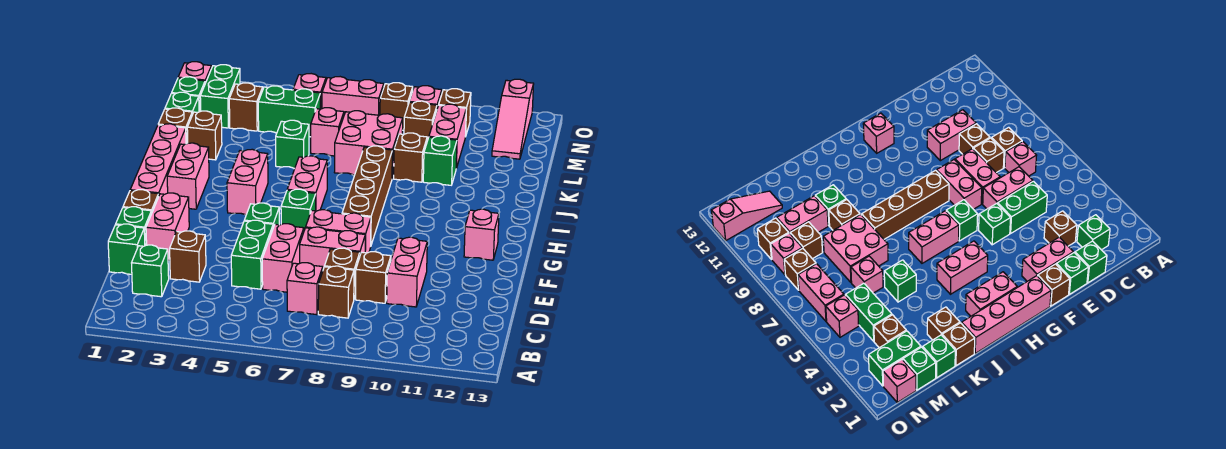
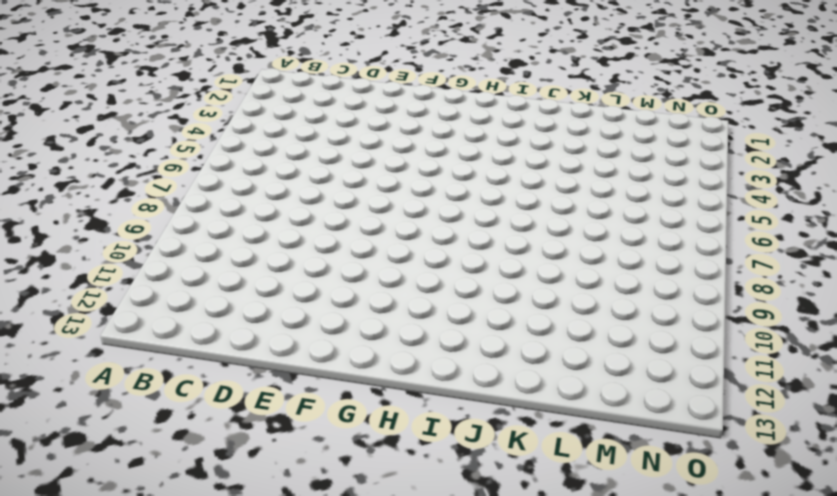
none -> green 1x1 brick [132,245,169,297]
none -> pink 1x1 brick [287,263,323,315]
none -> brown 1x1 brick [318,266,354,318]
none -> green 1x1 brick [108,224,145,274]

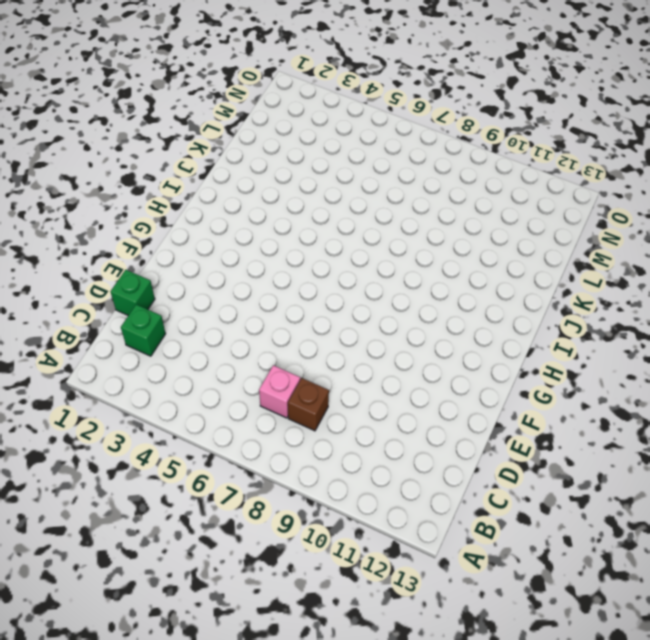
none -> brown 1x1 brick [170,231,206,282]
none -> green 1x2 brick [231,220,273,289]
none -> pink 1x2 brick [262,224,304,292]
none -> brown 1x1 brick [325,248,360,298]

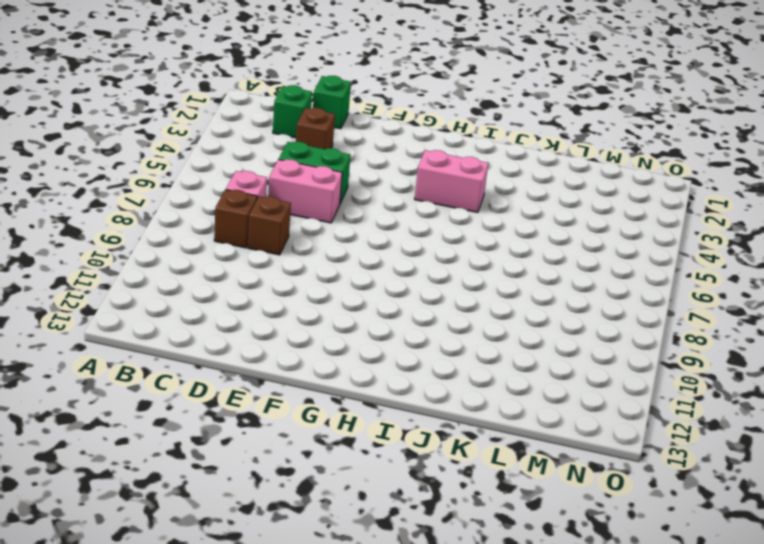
none -> brown 1x1 brick [356,252,391,303]
none -> pink 1x2 brick [387,237,427,307]
none -> green 1x1 brick [116,207,152,246]
none -> pink 1x2 brick [146,193,189,260]

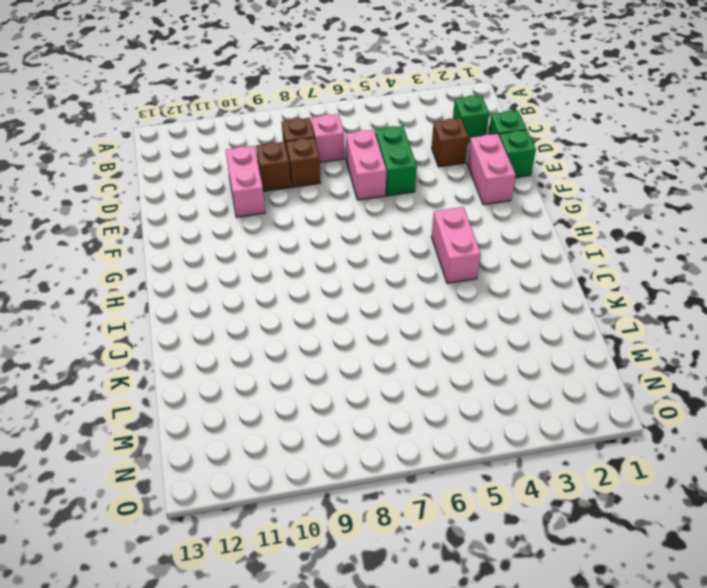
none -> pink 1x2 brick [300,227,365,269]
none -> brown 1x1 brick [123,190,159,213]
none -> green 1x1 brick [244,203,279,227]
none -> pink 1x2 brick [306,210,371,253]

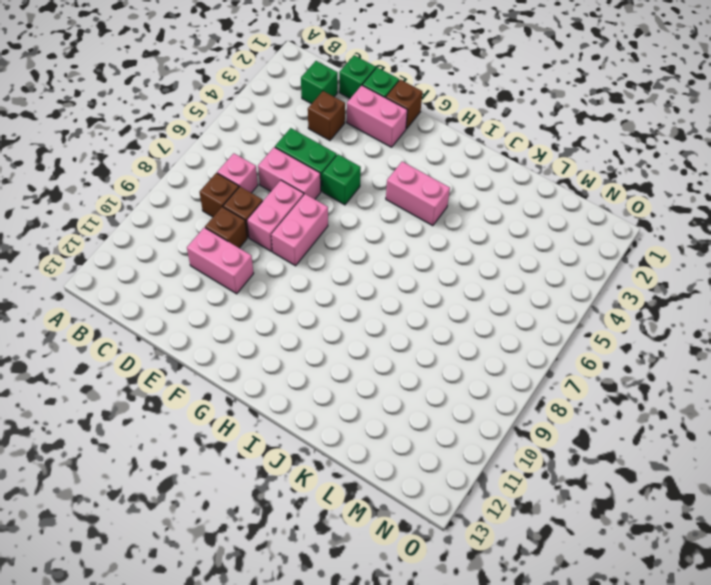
none -> pink 1x4 brick [130,124,186,195]
none -> green 1x1 brick [281,189,316,230]
none -> brown 1x4 brick [342,146,392,245]
none -> pink 1x1 brick [464,209,499,260]

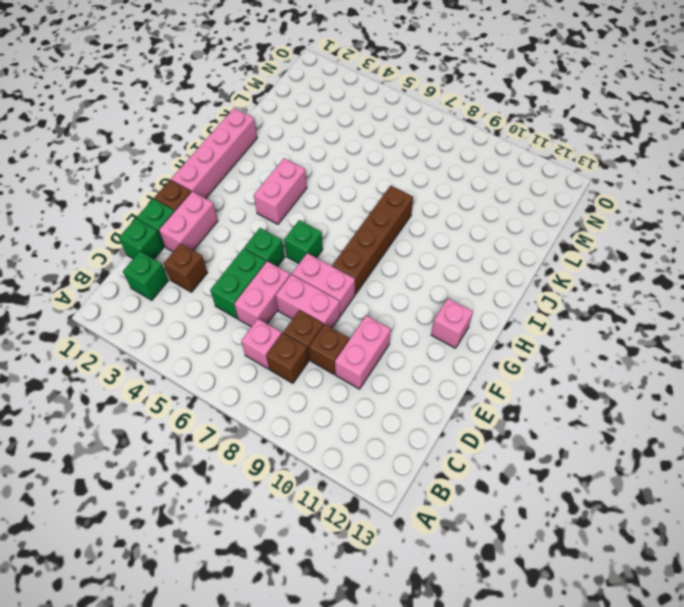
none -> pink 1x2 brick [167,143,209,209]
none -> pink 1x2 brick [287,156,327,211]
none -> brown 1x1 brick [158,108,192,144]
none -> brown 1x1 brick [187,111,222,160]

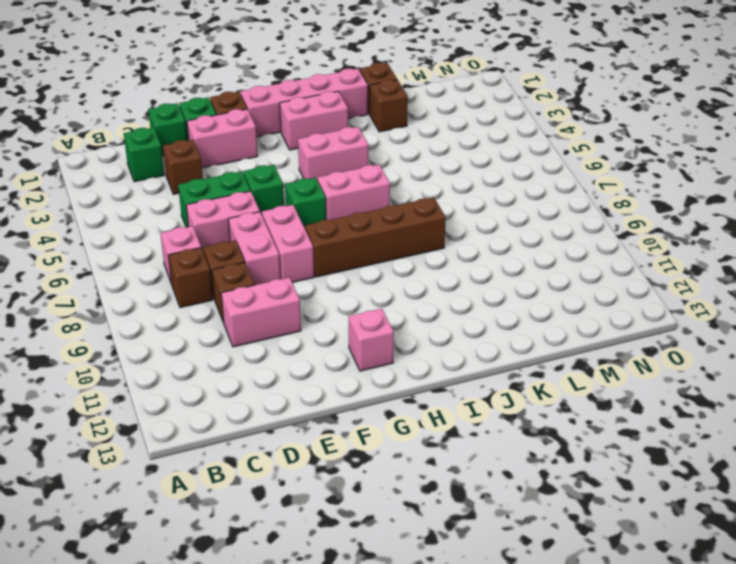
none -> green 1x1 brick [276,120,309,168]
none -> pink 2x2 brick [334,111,403,178]
none -> brown 1x1 brick [394,133,427,182]
none -> green 1x1 brick [423,136,457,185]

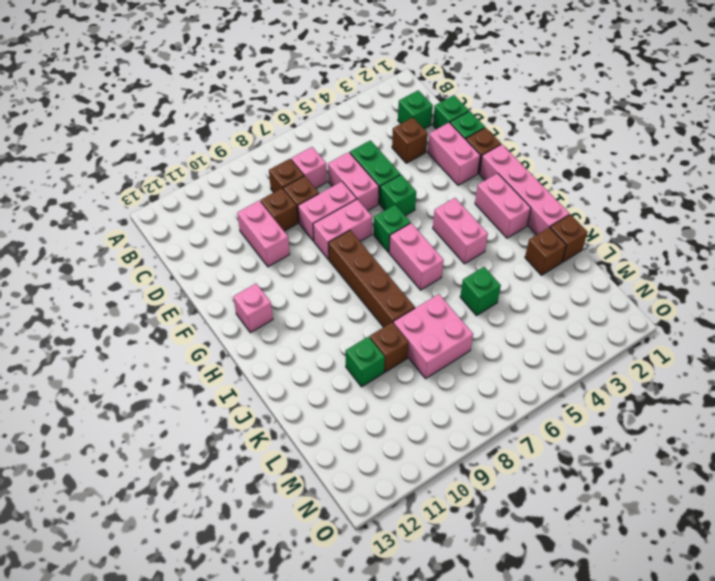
none -> green 1x1 brick [165,92,199,115]
none -> pink 1x1 brick [311,108,344,156]
none -> pink 1x2 brick [429,104,466,168]
none -> green 1x1 brick [172,77,205,112]

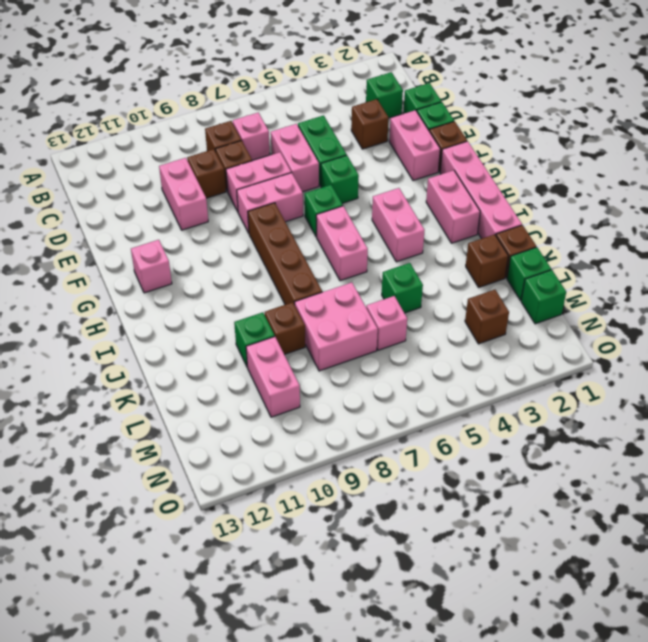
none -> green 1x2 brick [200,65,240,128]
none -> green 1x2 brick [258,86,320,137]
none -> brown 1x1 brick [404,101,437,141]
none -> pink 1x3 slope [492,79,534,159]

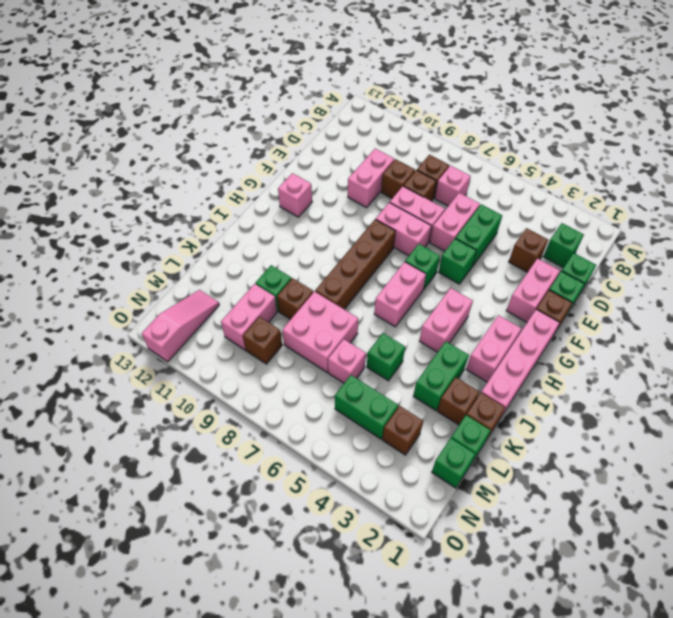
green 1x2 brick [413,341,469,410] -> green 1x2 brick moved to [200,65,240,128]
none -> pink 1x1 brick [178,62,211,83]
none -> pink 1x1 brick [293,74,326,109]
none -> pink 1x2 brick [322,77,384,115]
none -> brown 1x1 brick [380,83,413,130]

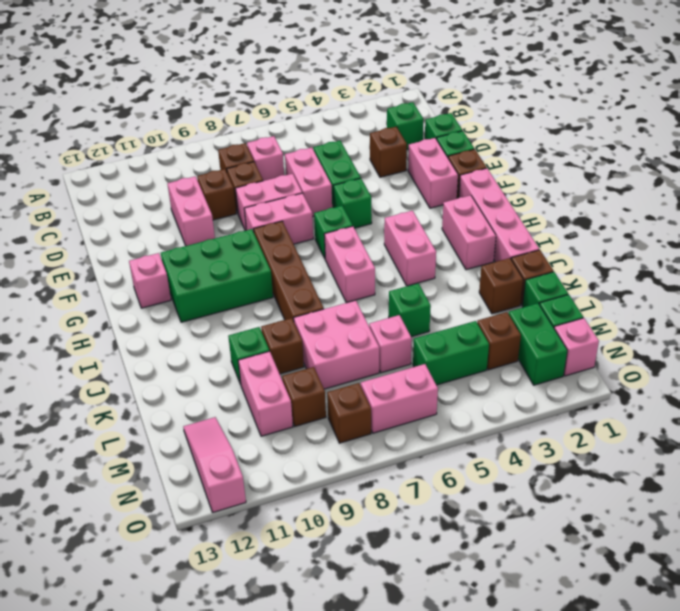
green 2x3 brick [161,229,273,322] -> none
none -> pink 1x1 brick [293,74,326,109]
none -> pink 1x1 brick [409,86,442,108]
none -> brown 1x1 brick [439,89,471,137]

